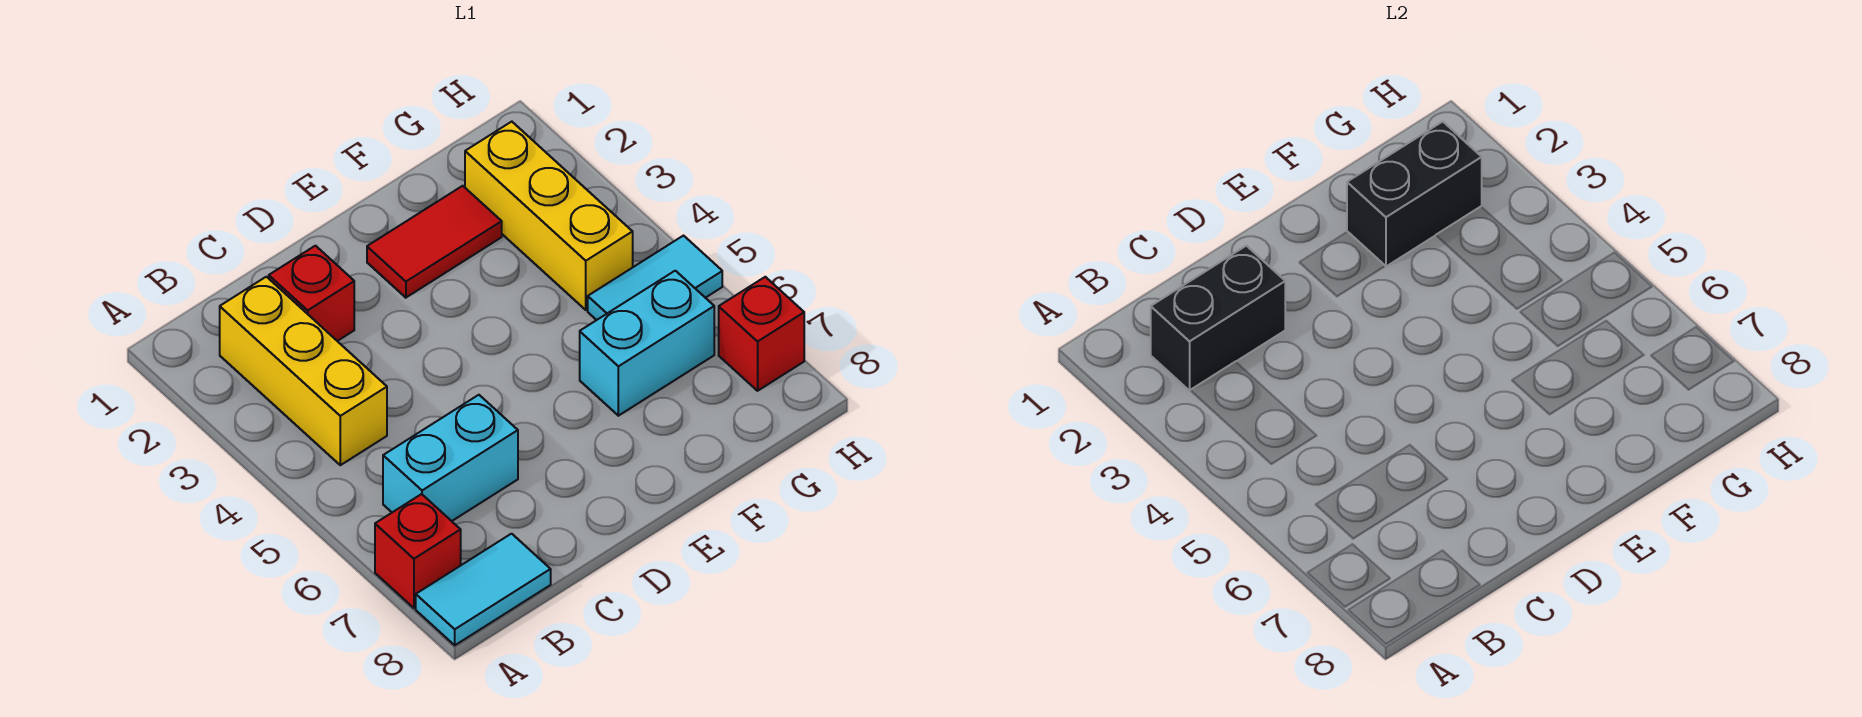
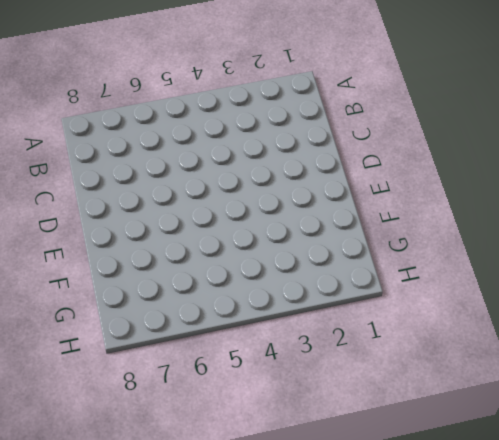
none -> red 1x1 brick [375,494,461,608]
none -> cyan 1x2 tile [416,534,551,645]
none -> yellow 1x3 brick [220,277,387,465]

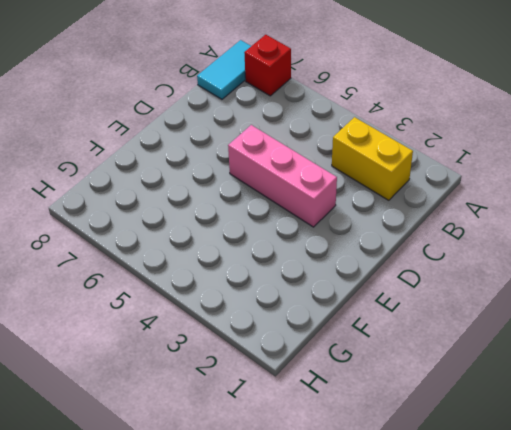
yellow 1x2 brick [332,117,413,200] -> yellow 1x3 brick [220,277,387,465]
pink 1x3 brick [228,125,337,227] -> none
none -> cyan 1x2 brick [383,395,518,521]
none -> red 1x1 brick [269,246,354,341]
none -> red 1x2 tile [367,186,502,298]

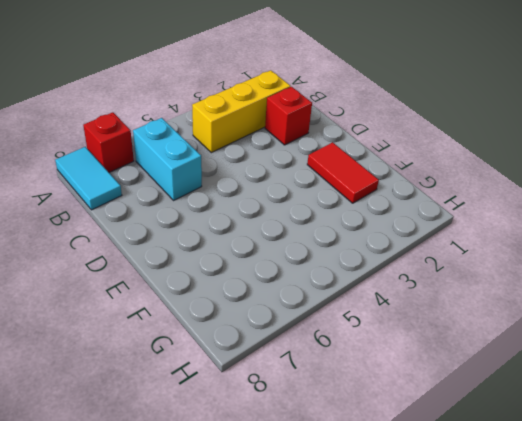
none -> cyan 1x2 brick [580,271,714,416]
none -> yellow 1x3 brick [465,122,633,310]
none -> cyan 1x2 tile [588,236,722,320]

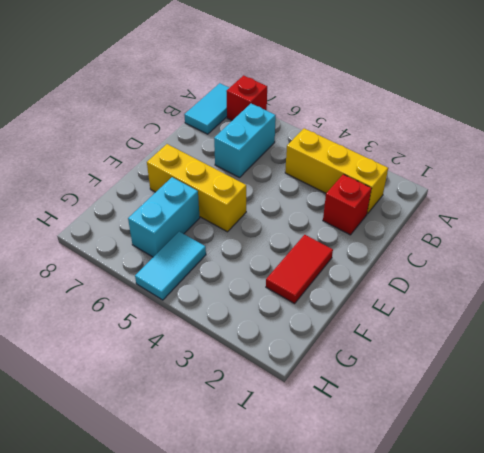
yellow 1x3 brick [147,144,246,232] -> yellow 1x3 brick moved to [465,122,633,310]
none -> red 1x1 brick [719,277,804,391]
none -> black 1x2 brick [1151,246,1285,391]
none -> black 1x2 brick [1347,122,1482,266]

